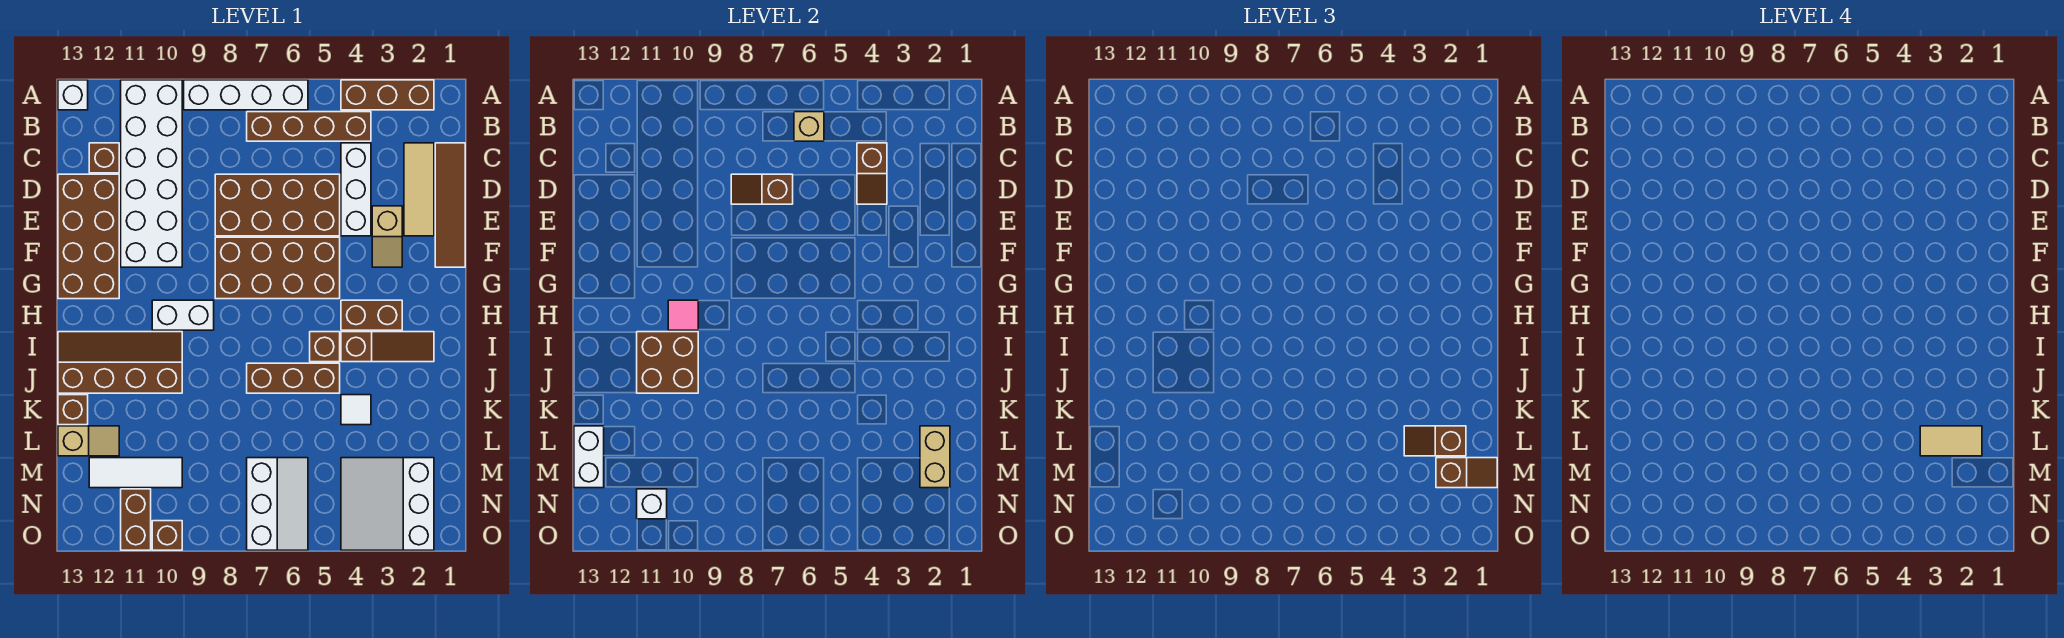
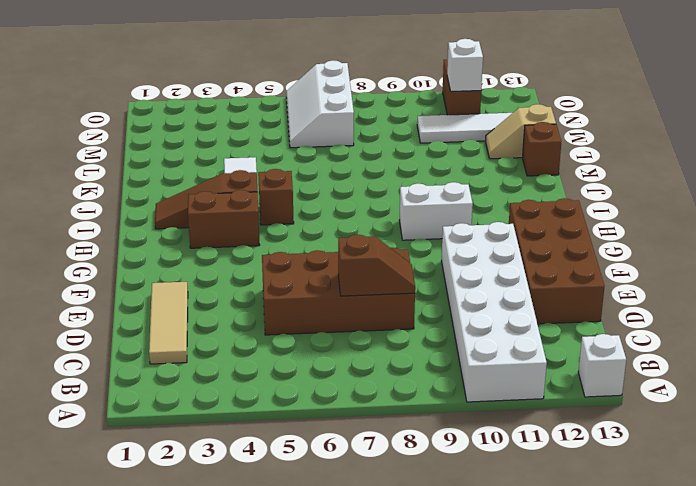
none -> brown 1x3 brick [341,80,434,110]
none -> white 1x4 brick [184,80,308,110]
none -> brown 1x4 brick [247,112,371,141]
none -> brown 1x4 tile [435,143,465,267]

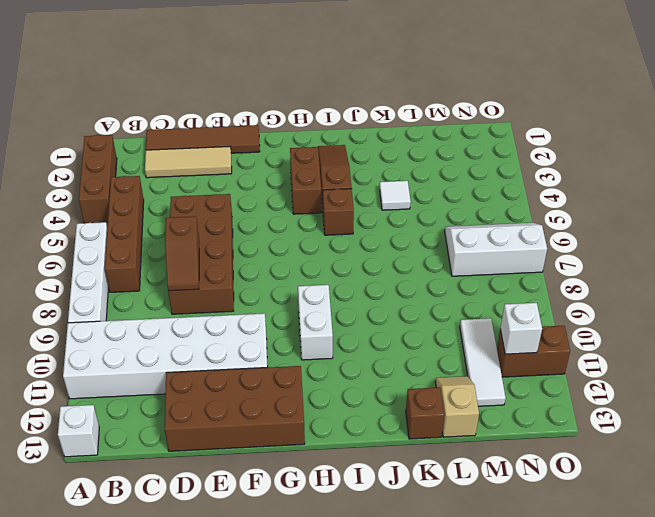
none -> white 1x3 brick [341,143,371,236]
none -> brown 1x1 brick [89,143,119,173]
none -> tan 1x2 slope [372,206,402,267]
none -> brown 2x4 brick [215,237,340,299]

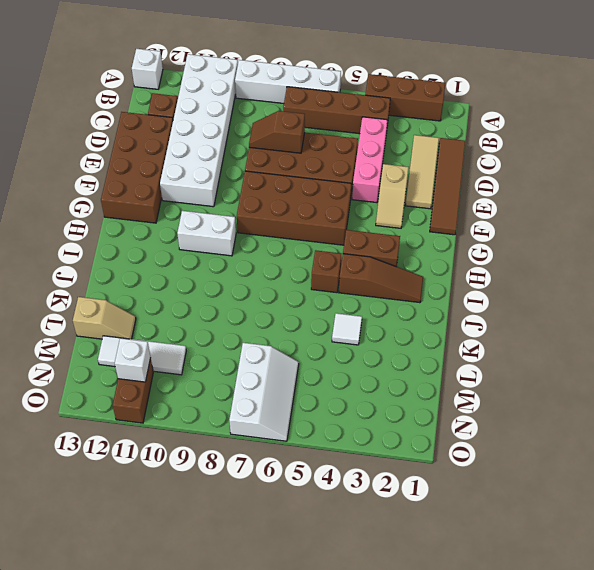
pink 1x3 brick [352,117,387,203] -> white 1x3 brick [341,143,371,236]
none -> brown 2x4 slope [58,332,182,393]
none -> brown 1x3 brick [247,363,340,393]
none -> brown 1x1 brick [58,395,88,425]
none -> white 3x3 slope [341,458,434,550]

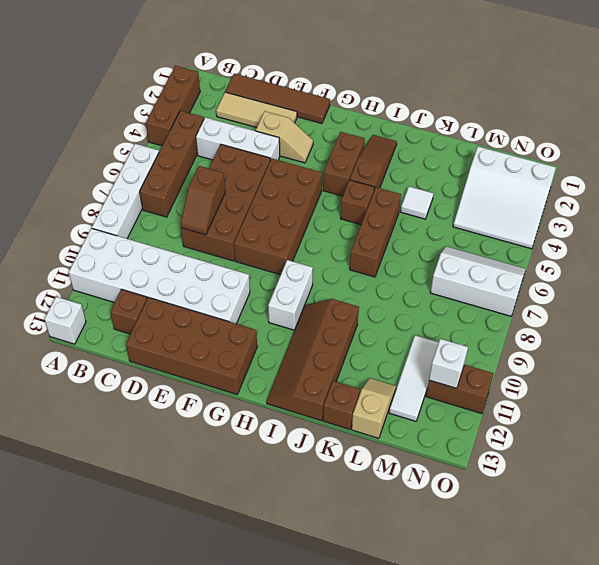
none -> brown 1x1 brick [152,521,182,550]
none -> tan 1x1 brick [794,112,824,141]
none -> brown 1x2 slope [857,143,887,204]
none -> pink 1x1 tile [668,300,698,330]

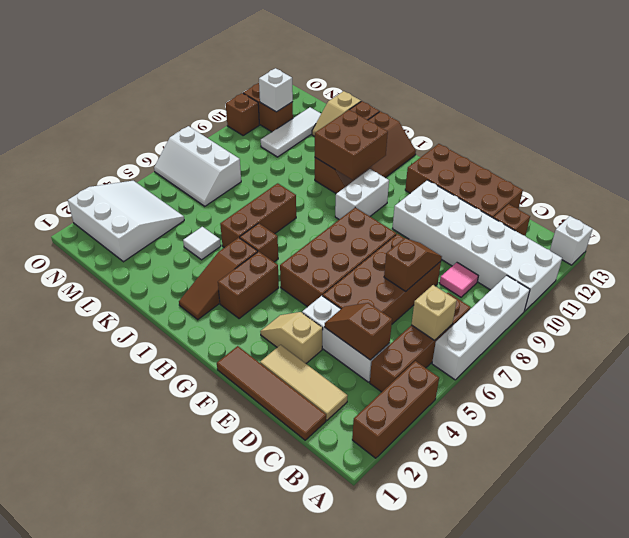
pink 1x1 tile [440,263,478,297] -> pink 1x1 tile moved to [668,300,698,330]
none -> tan 1x2 brick [920,426,950,488]
none -> white 1x2 brick [574,426,604,488]
none -> brown 1x2 slope [1404,426,1466,456]
none -> brown 1x2 slope [1436,458,1497,488]

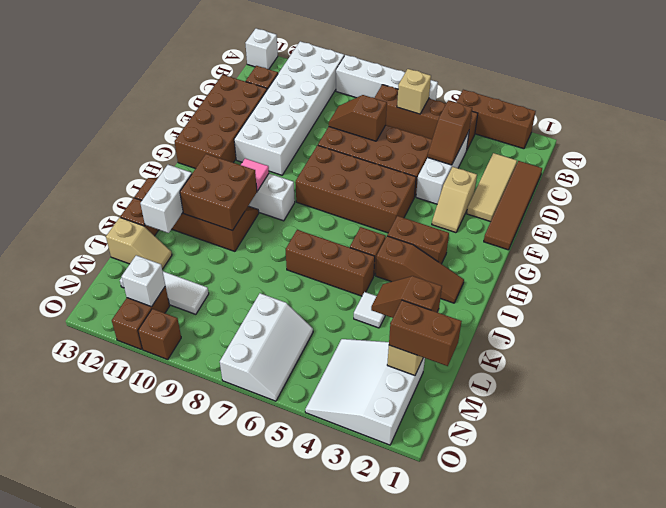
white 1x2 brick [140,165,192,233] -> white 1x2 brick moved to [574,426,604,488]
brown 1x2 brick [389,300,462,366] -> brown 1x2 slope [1436,458,1497,488]
none -> tan 1x2 tile [1920,426,1982,456]

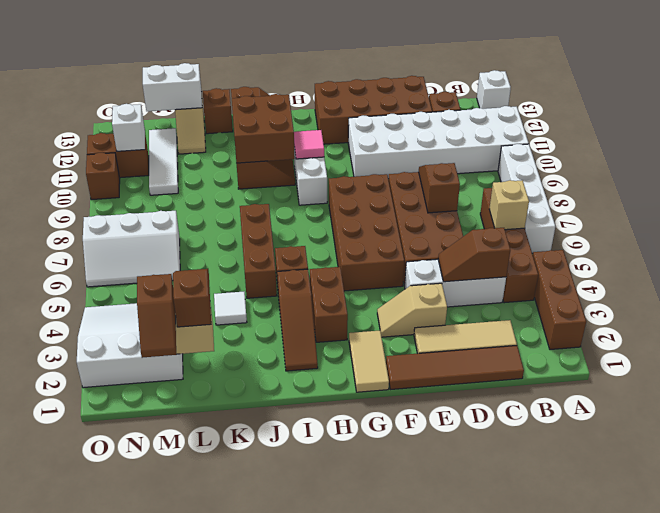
tan 1x2 tile [349,330,389,392] -> tan 1x2 tile moved to [1920,426,1982,456]

